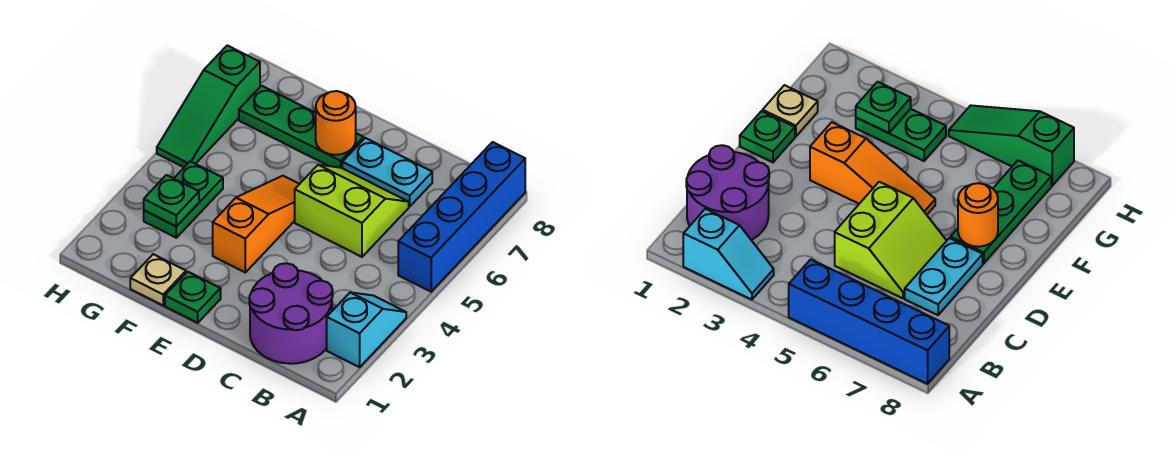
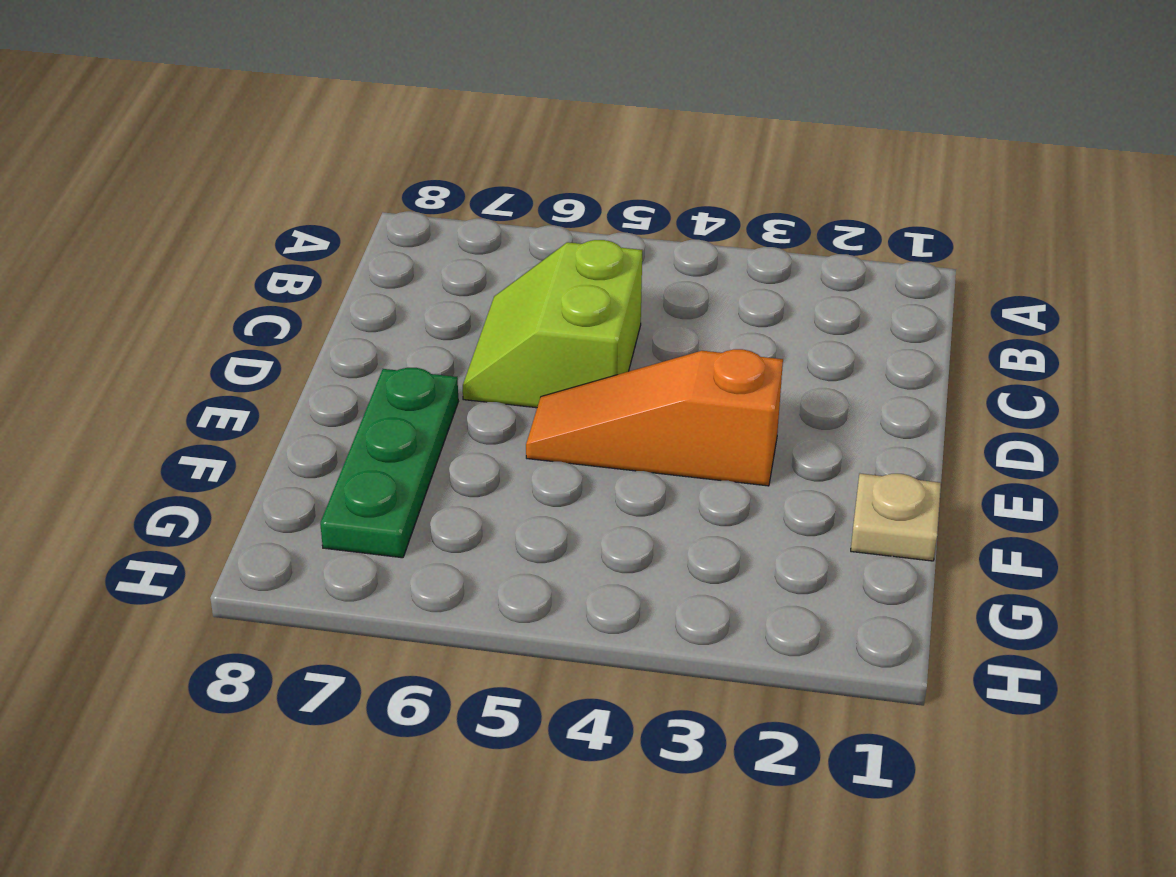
none -> cyan 1x2 slope [327,292,406,367]
none -> blue 1x4 brick [398,142,525,292]
none -> purple 2x2 round brick [249,263,333,364]

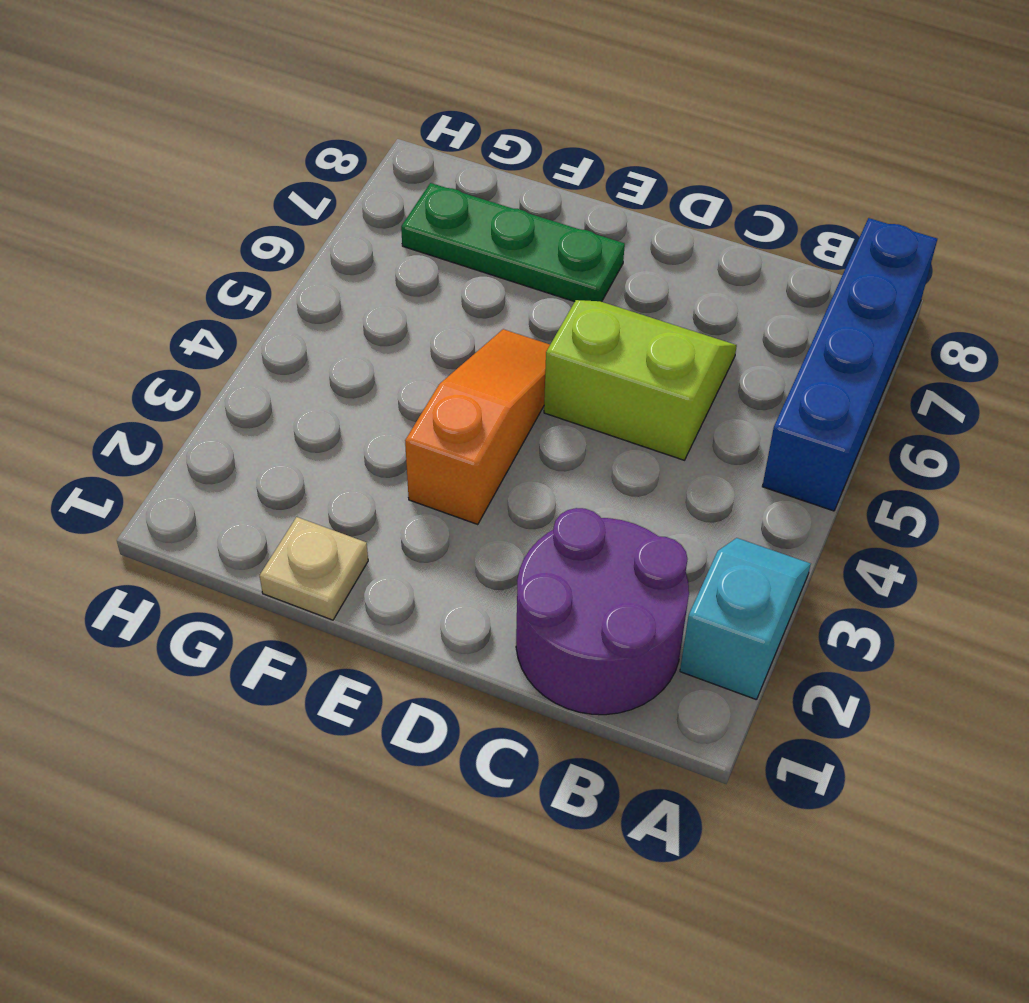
none -> cyan 1x2 plate [342,138,432,206]
none -> green 1x1 plate [165,272,221,323]
none -> green 1x2 plate [144,161,223,238]

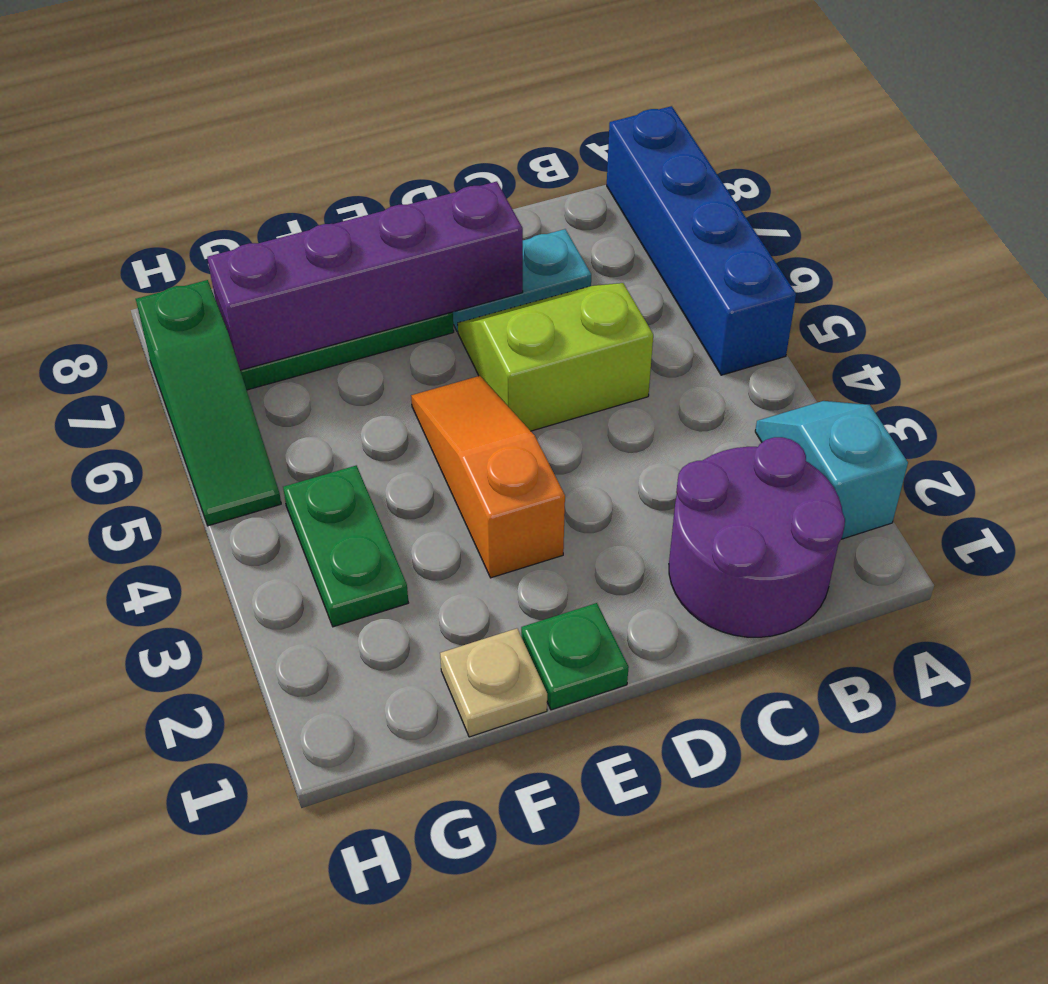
purple 1x4 brick [207,182,523,370] -> orange 1x1 round brick [316,91,356,155]
none -> green 1x1 plate [144,175,199,226]

